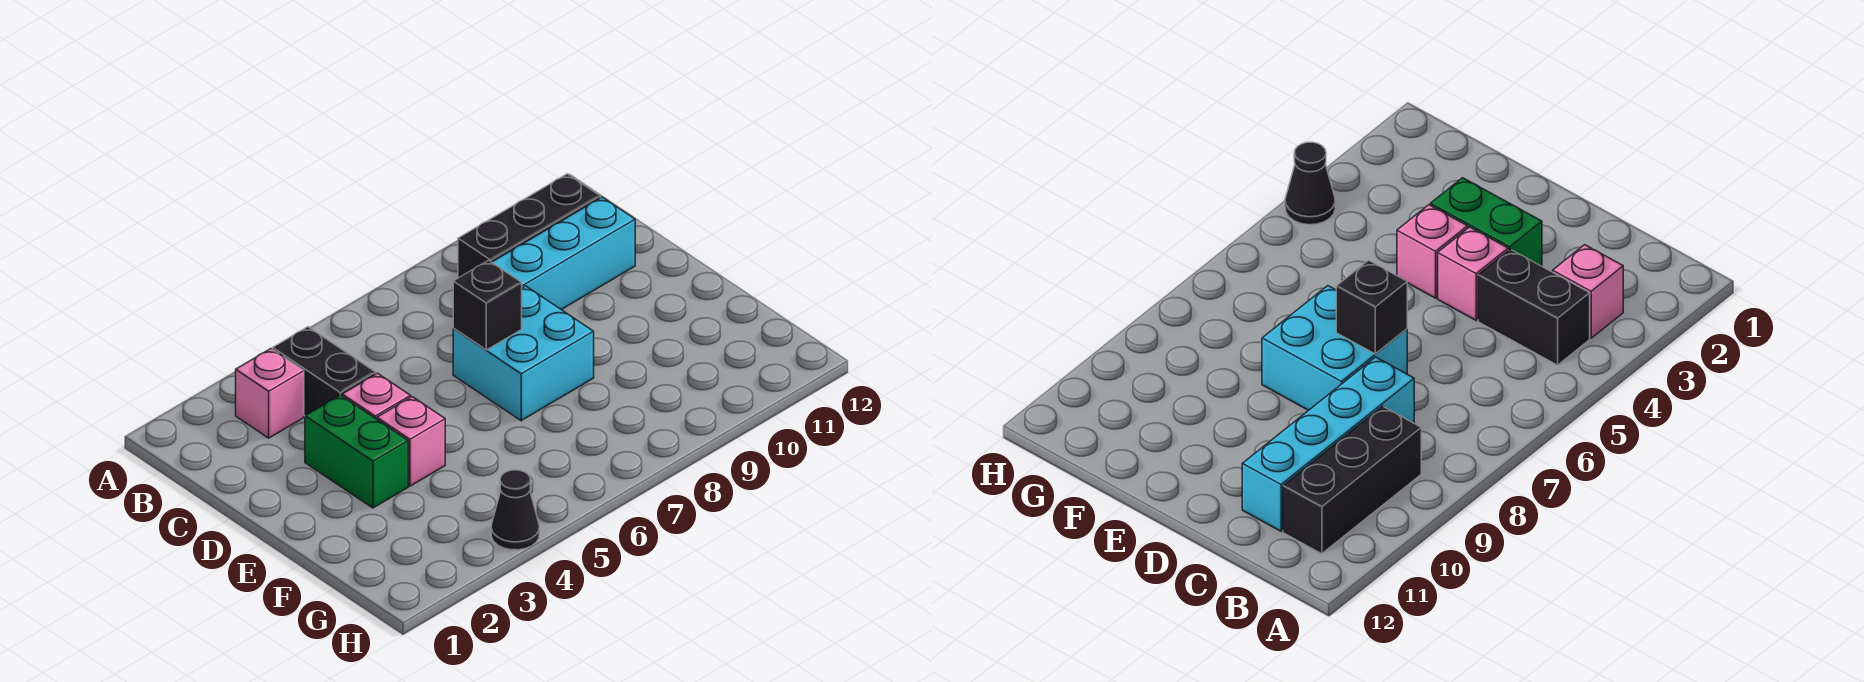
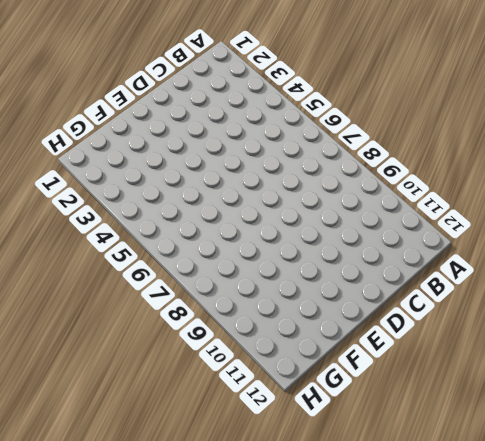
none -> pink 1x1 brick [236,349,304,438]
none -> black 1x2 brick [273,327,376,416]

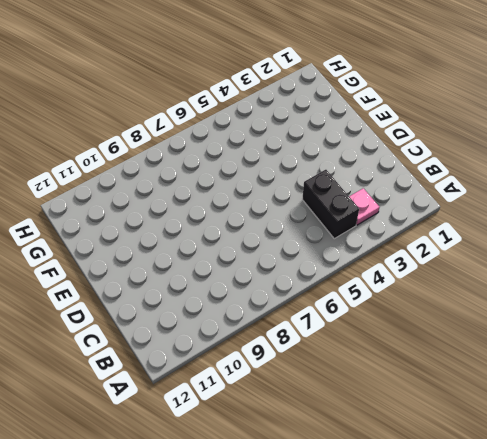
pink 1x1 plate [349,188,380,225] -> pink 1x1 brick [236,349,304,438]
none -> black 1x3 brick [458,174,600,278]
none -> cyan 1x4 brick [492,197,635,310]

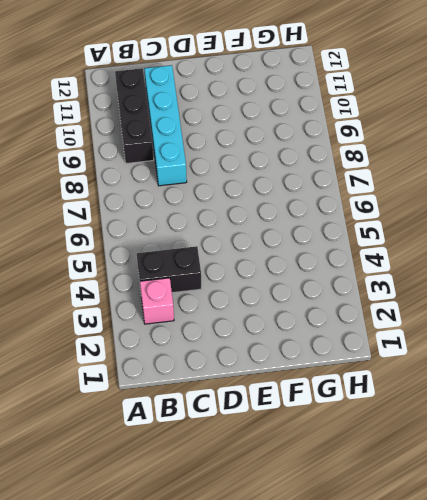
none -> green 1x2 brick [305,395,408,508]
none -> pink 1x1 brick [342,373,411,419]

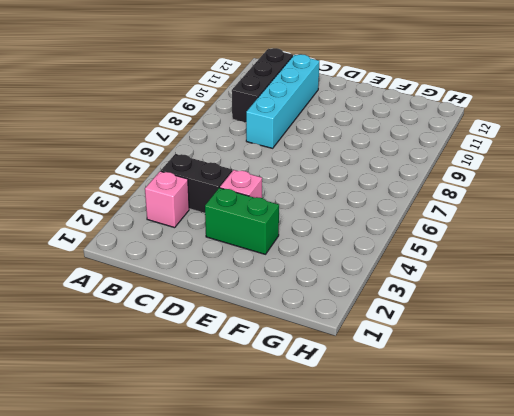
none -> cyan 2x2 brick [453,286,594,421]
none -> pink 1x1 brick [377,397,445,486]

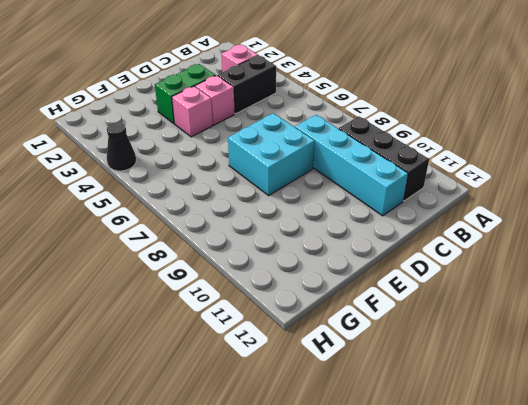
none -> black 1x1 brick [453,260,522,350]

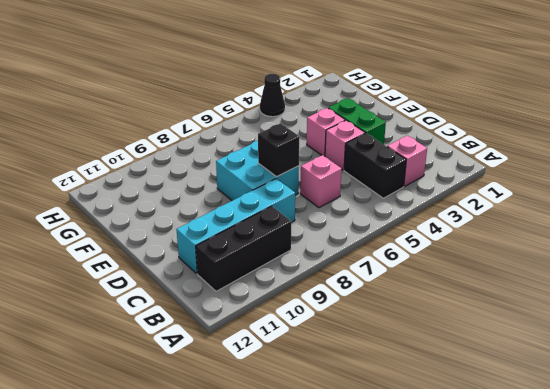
pink 1x1 brick [300,155,342,208] -> none

